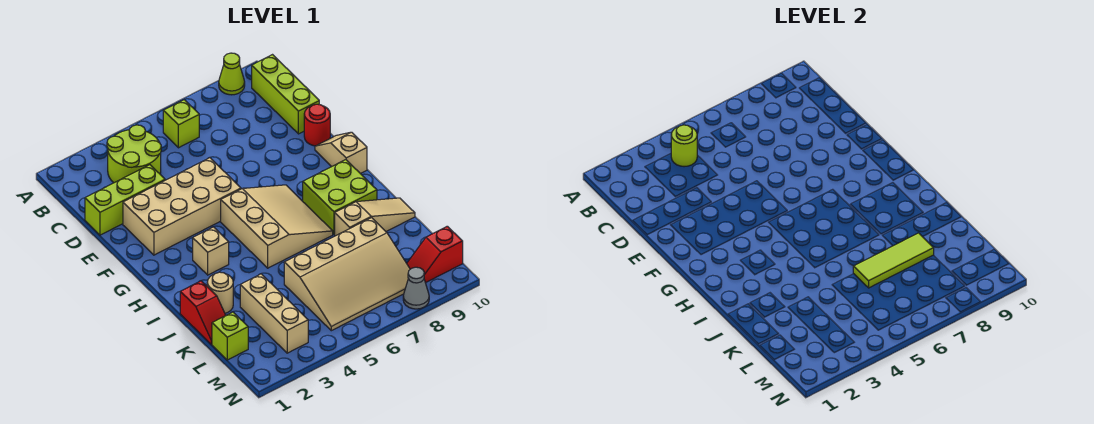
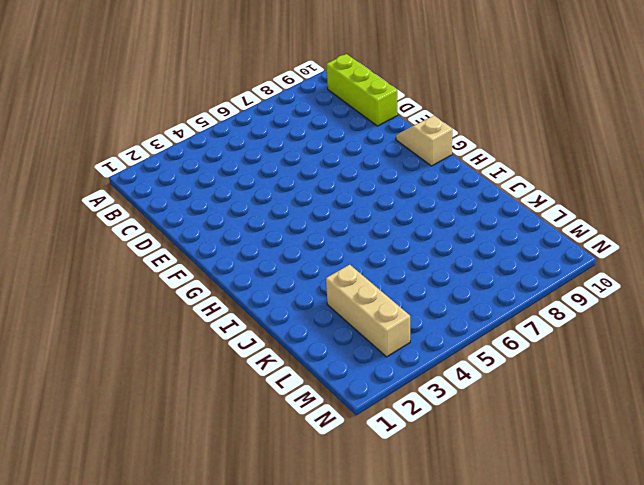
none -> lime 1x1 cone [219,53,245,95]
none -> lime 2x2 round brick [107,125,161,183]
none -> lime 1x1 brick [163,100,199,148]

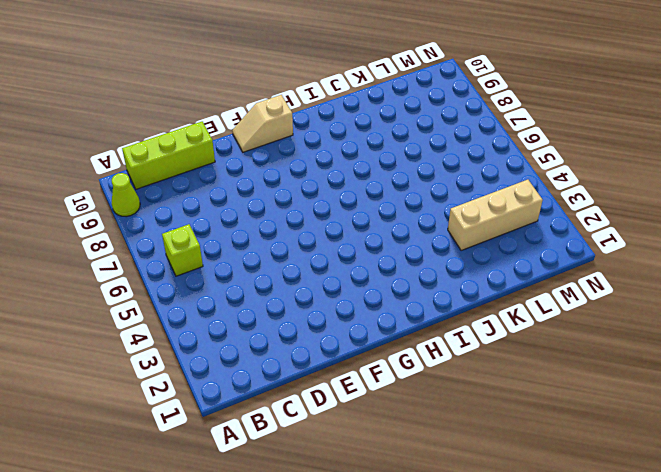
none -> lime 2x2 round brick [107,125,161,183]
none -> lime 1x3 brick [85,165,165,235]
none -> tan 2x4 brick [123,158,241,255]

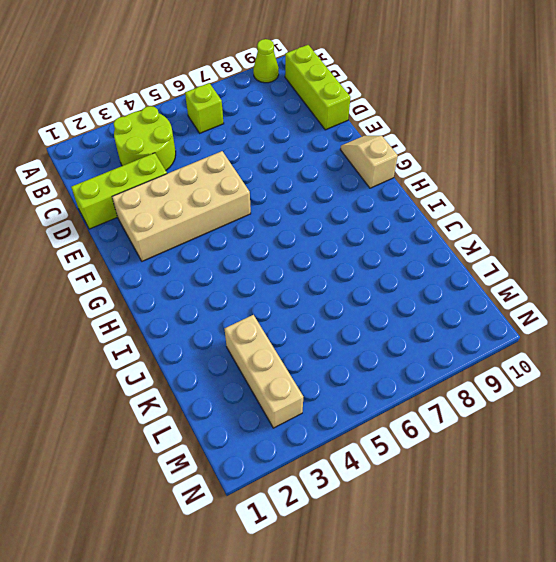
none -> red 1x1 round brick [304,104,330,146]
none -> tan 3x3 slope [221,185,333,268]
none -> tan 1x1 brick [193,227,229,275]

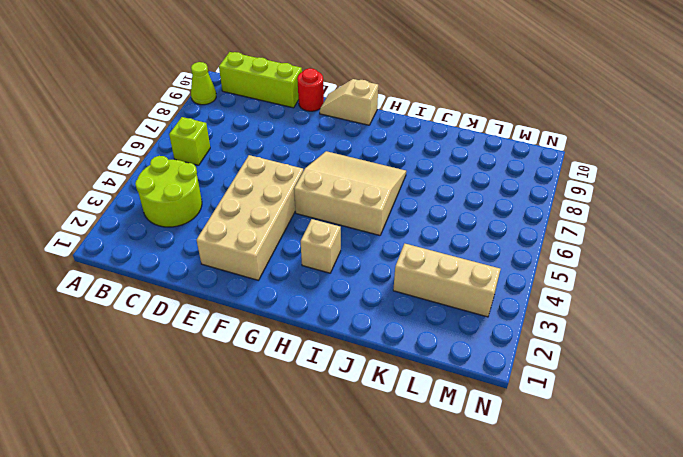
none -> lime 1x3 brick [85,165,165,235]
none -> lime 2x2 brick [303,160,377,234]
none -> red 1x2 slope [180,281,226,344]

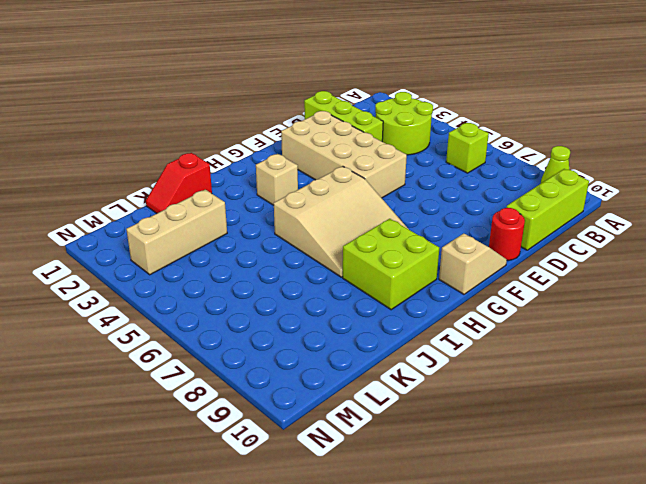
none -> tan 1x1 round brick [207,272,233,313]
none -> tan 1x3 slope [335,198,415,236]
none -> tan 3x4 slope [284,218,410,331]

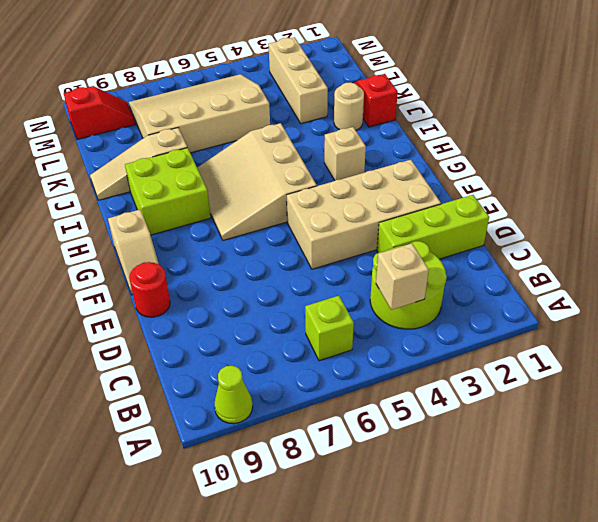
tan 1x1 brick [376,243,429,310] -> lime 1x1 round brick [671,125,697,167]
none -> lime 1x3 brick [252,55,319,134]
none -> lime 1x1 brick [212,312,248,360]
none -> grey 1x1 cone [403,267,429,309]

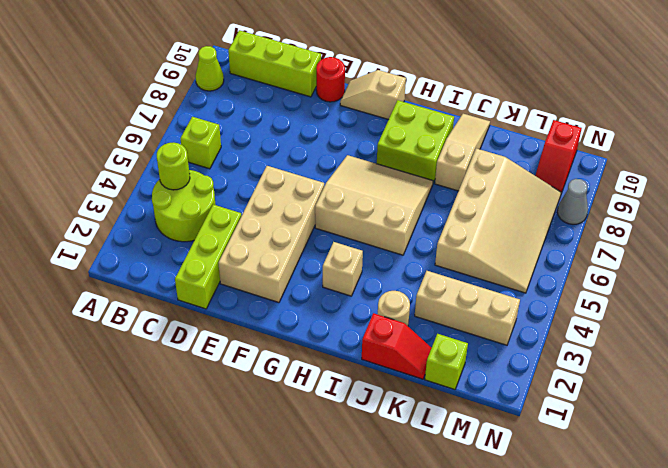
none -> lime 1x3 tile [853,233,934,288]

